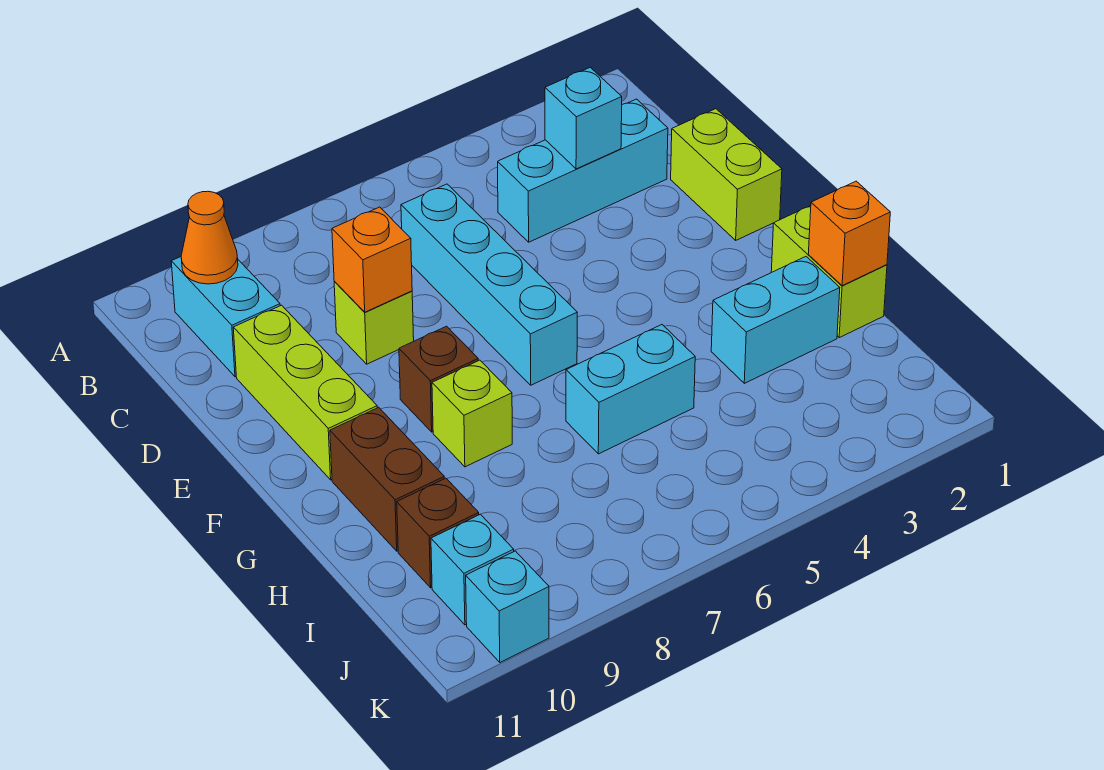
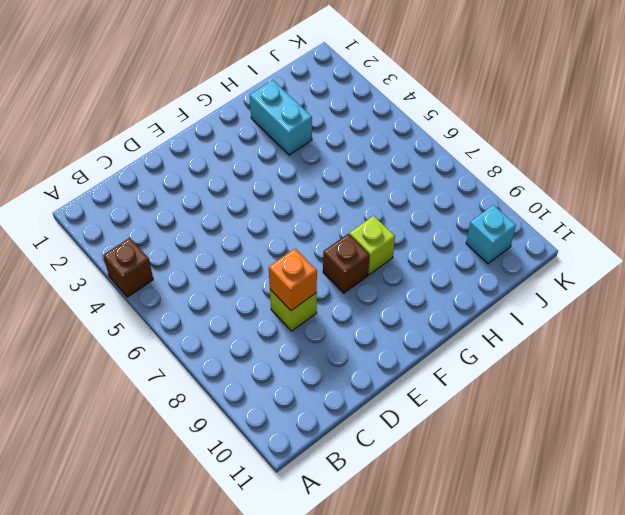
brown 1x1 brick [103,238,153,297] -> brown 1x1 brick moved to [397,478,479,588]
none -> cyan 1x2 brick [171,257,280,377]
none -> cyan 1x3 brick [498,99,668,242]
none -> cyan 1x4 brick [401,184,577,385]

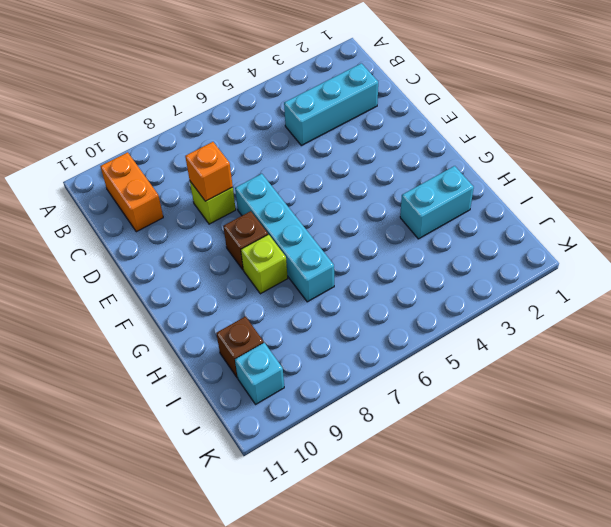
orange 1x2 brick [101,152,163,232] -> cyan 1x2 brick [171,257,280,377]
cyan 1x4 brick [235,174,334,302] -> cyan 1x4 brick moved to [401,184,577,385]
none -> lime 1x2 brick [671,109,782,240]
none -> lime 1x3 brick [233,305,377,480]
none -> lime 1x2 brick [771,206,887,338]

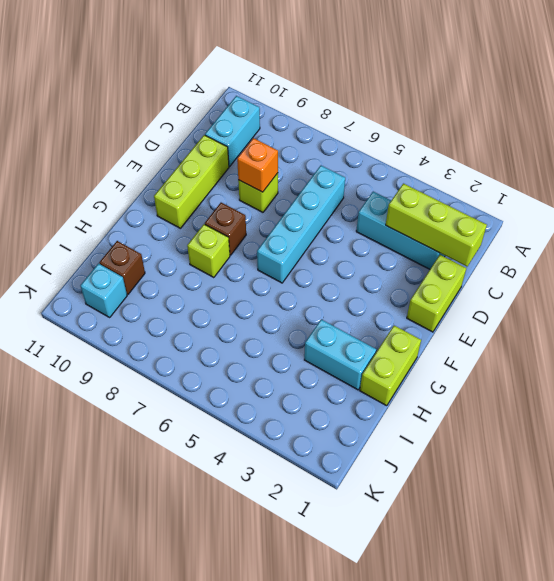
lime 1x3 brick [386,184,487,266] -> cyan 1x1 brick [545,67,622,169]
none -> brown 1x2 brick [330,407,444,551]
none -> cyan 1x2 brick [566,325,695,454]
none -> cyan 1x1 brick [466,551,549,662]

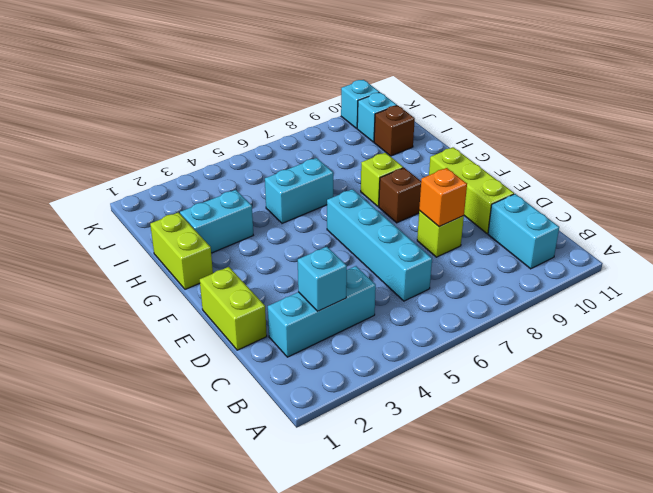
none -> brown 1x2 brick [330,407,444,551]
none -> orange 1x1 cone [181,191,238,284]
none -> orange 1x1 brick [808,181,890,286]

